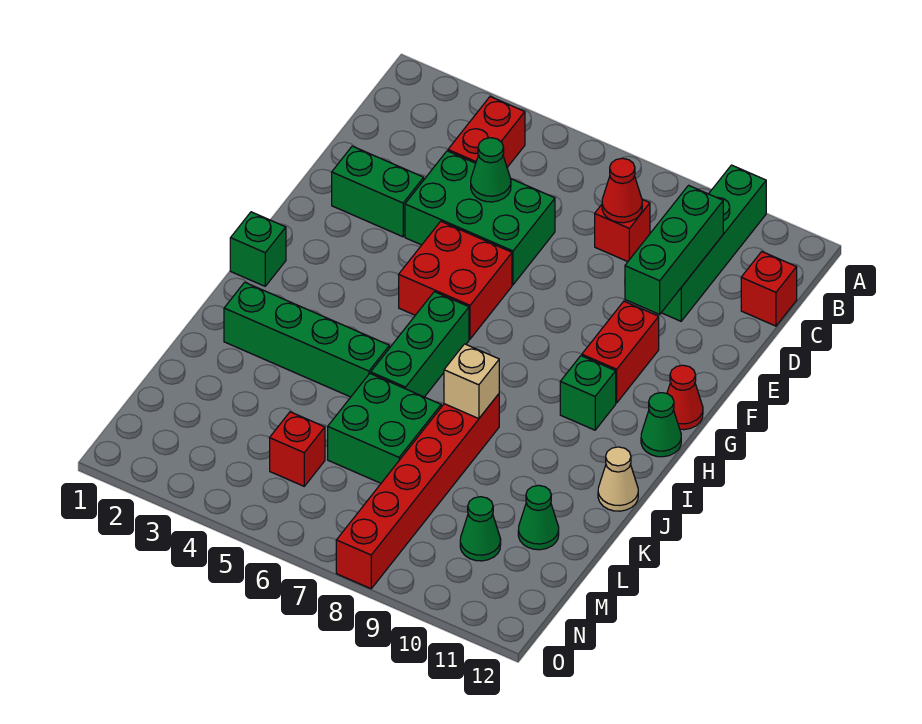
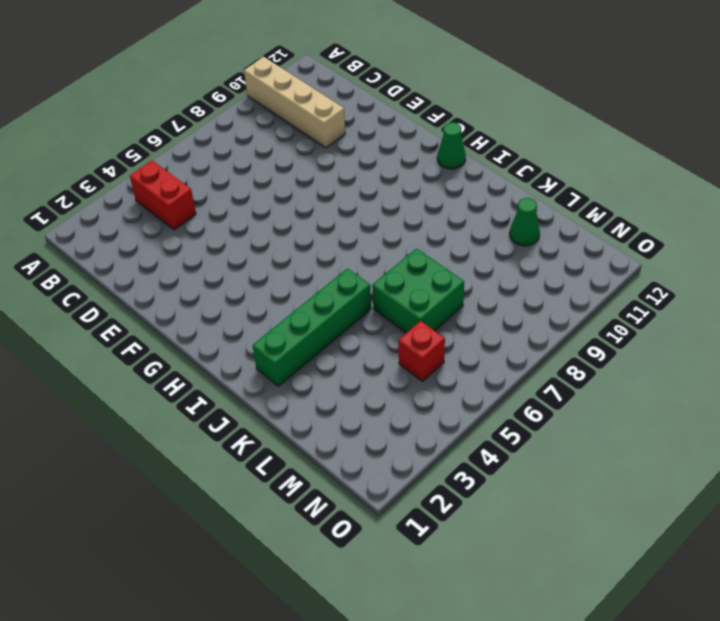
tan 1x4 brick [244,57,345,148] -> green 1x4 brick [661,165,766,321]
none -> red 1x1 brick [595,199,650,262]
none -> red 1x1 brick [741,252,797,326]
none -> green 2x3 brick [405,151,555,285]

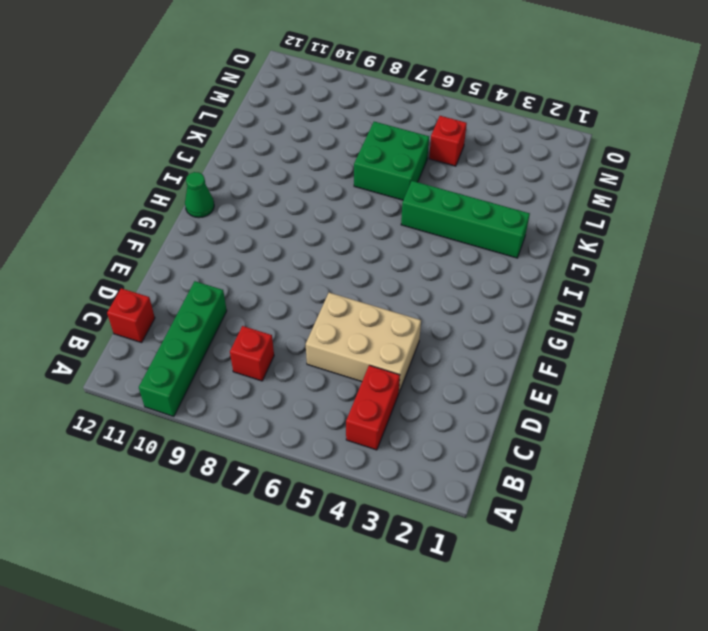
tan 2x3 brick [306,293,421,392] -> green 2x3 brick [405,151,555,285]
none -> green 1x2 brick [332,146,424,237]
none -> red 2x2 brick [399,221,512,339]
none -> red 1x2 brick [582,301,659,403]

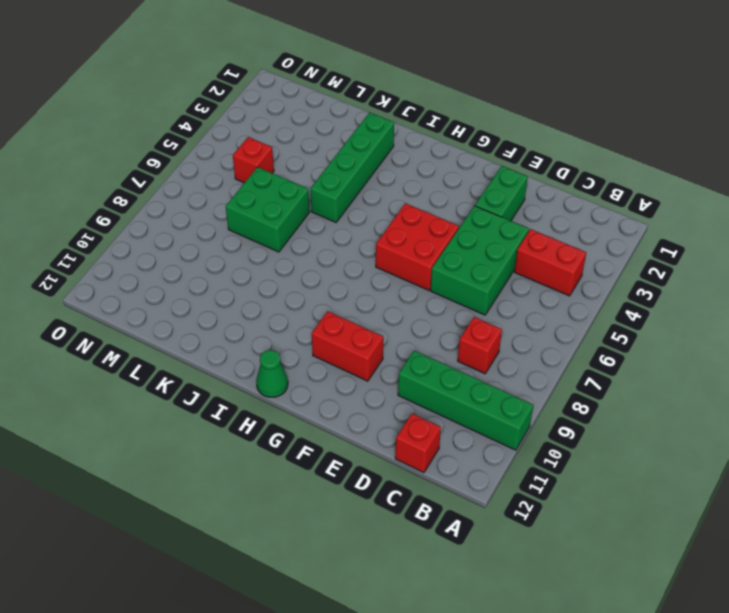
none -> red 1x1 cone [667,365,703,430]
none -> green 1x1 brick [230,212,286,286]
none -> green 1x3 brick [371,292,469,397]

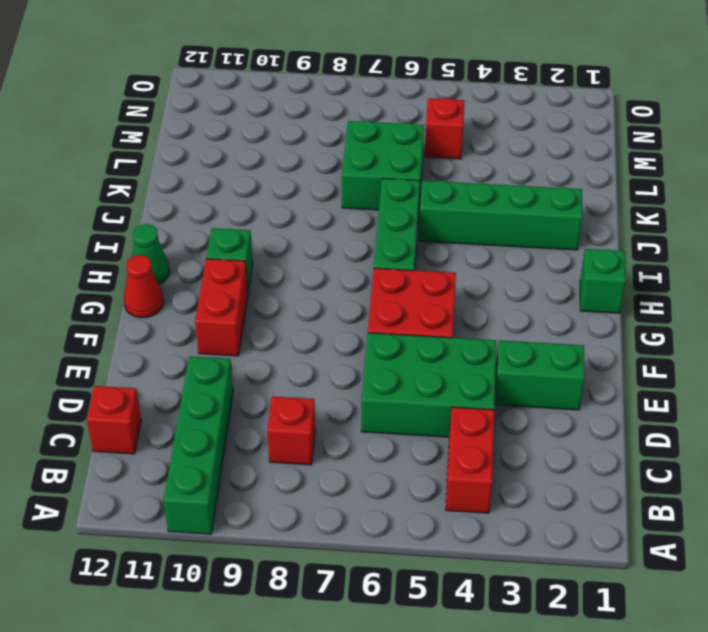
none -> red 1x6 brick [336,394,499,589]
none -> tan 1x1 cone [598,447,638,511]
none -> green 1x1 cone [518,485,559,550]

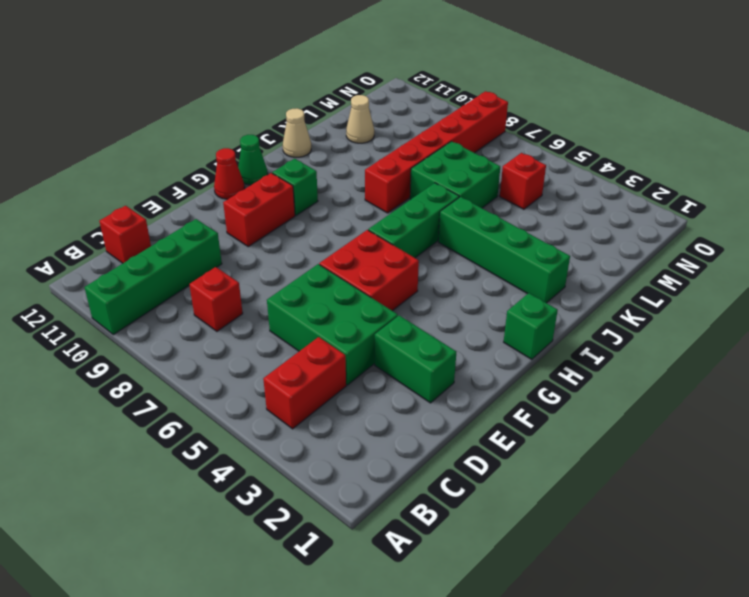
tan 1x1 cone [346,95,374,143] -> green 1x1 cone [518,485,559,550]
none -> green 1x1 cone [460,497,501,561]
none -> red 1x1 cone [602,158,642,223]
none -> green 1x3 brick [625,185,723,315]

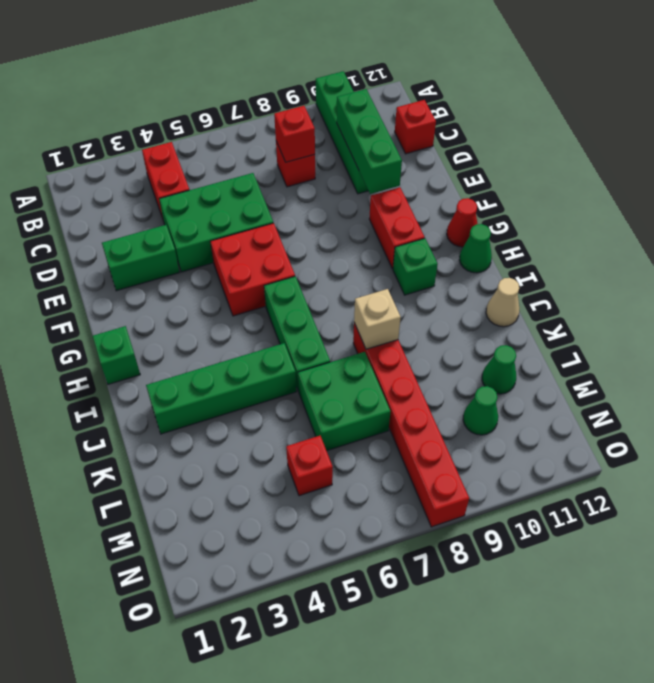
red 1x1 brick [274,106,315,162] -> red 1x1 cone [602,158,642,223]
none -> green 1x1 cone [471,138,511,202]

